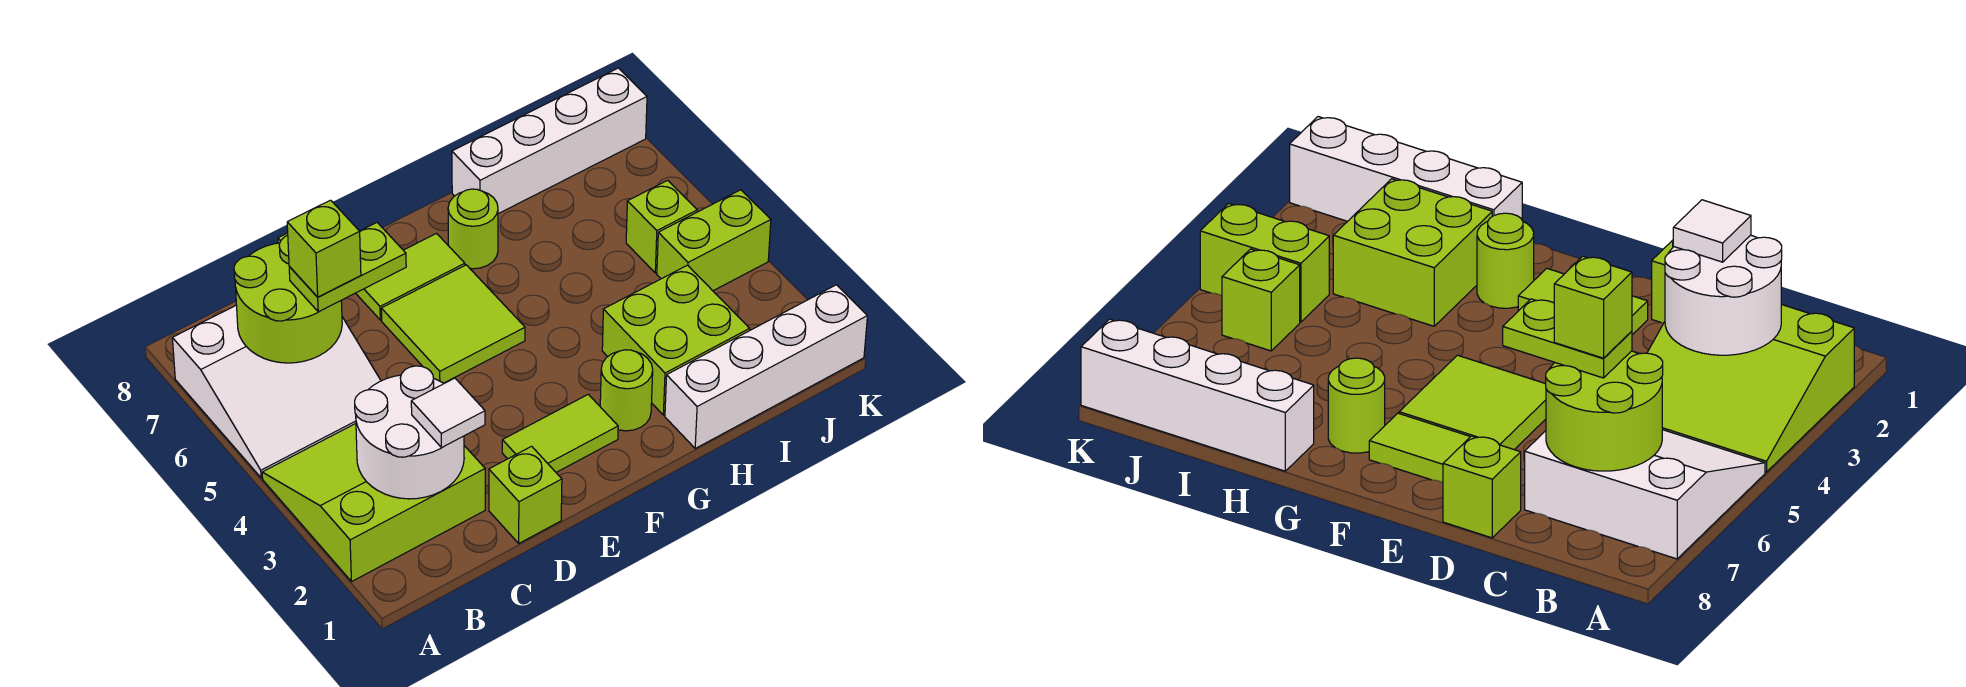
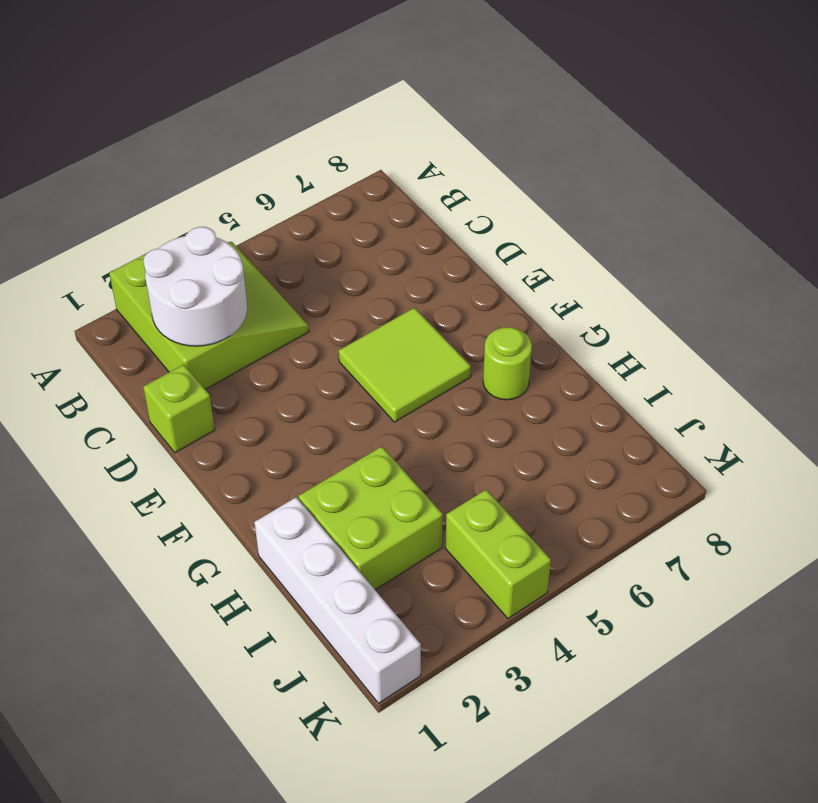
none -> white 3x3 slope [172,305,381,478]
none -> lime 1x1 brick [1443,436,1521,538]
none -> lime 1x2 tile [502,394,618,472]

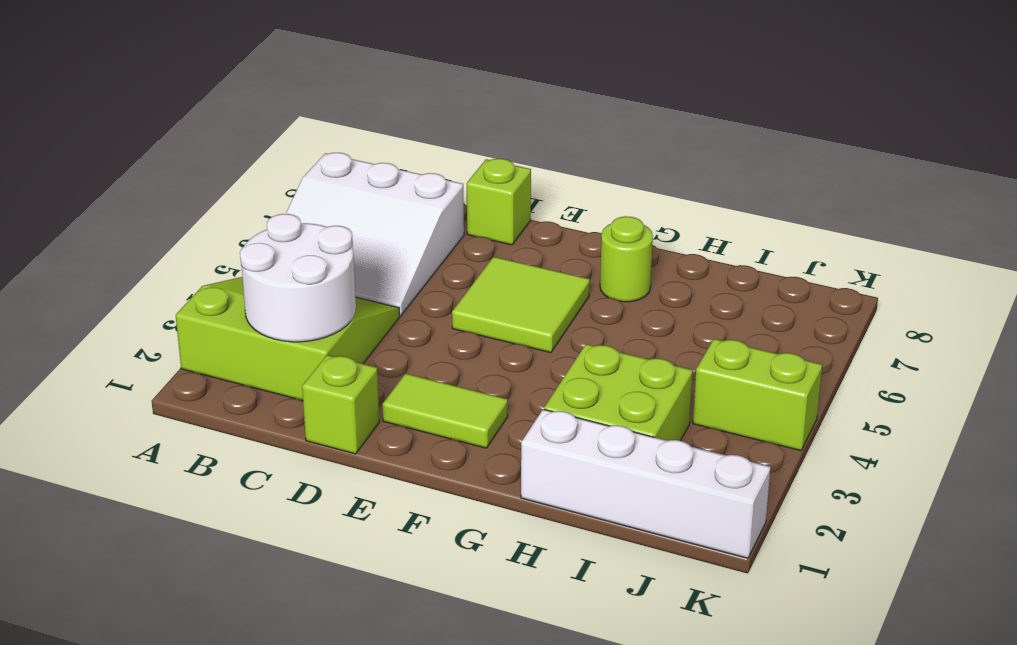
none -> lime 1x2 tile [356,233,465,320]
none -> lime 1x1 round brick [600,350,653,431]
none -> white 1x4 brick [452,68,647,214]

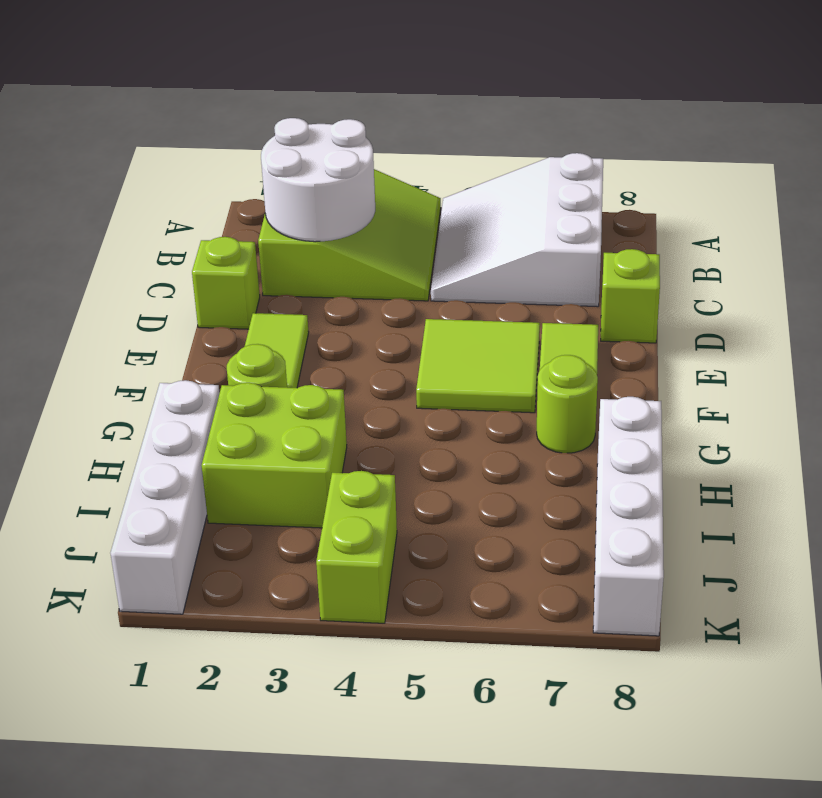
none -> lime 1x1 brick [626,180,697,273]
none -> lime 2x2 round brick [234,235,342,363]
none -> white 1x1 tile [411,378,485,447]

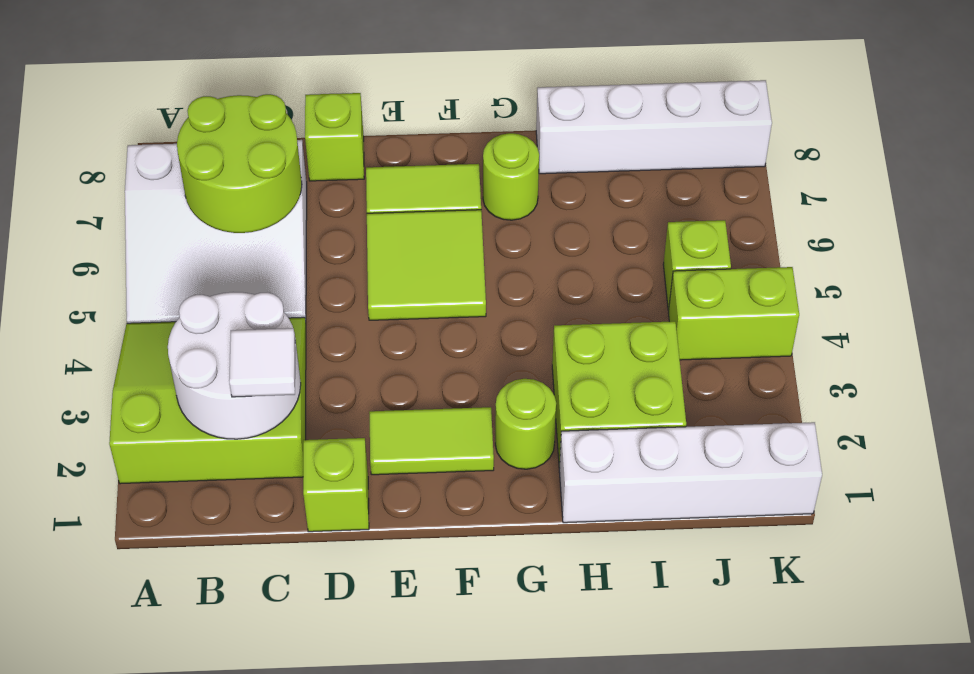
none -> lime 1x2 plate [289,223,406,312]
none -> lime 1x1 brick [287,200,361,297]

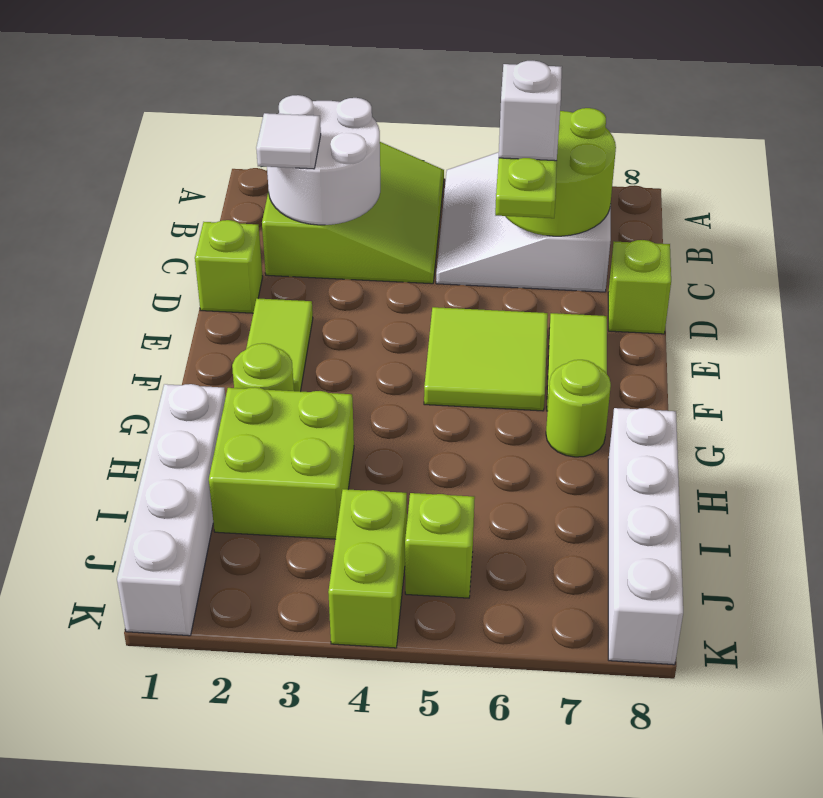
white 1x1 brick [499,61,562,161] -> lime 1x1 brick [287,200,361,297]

